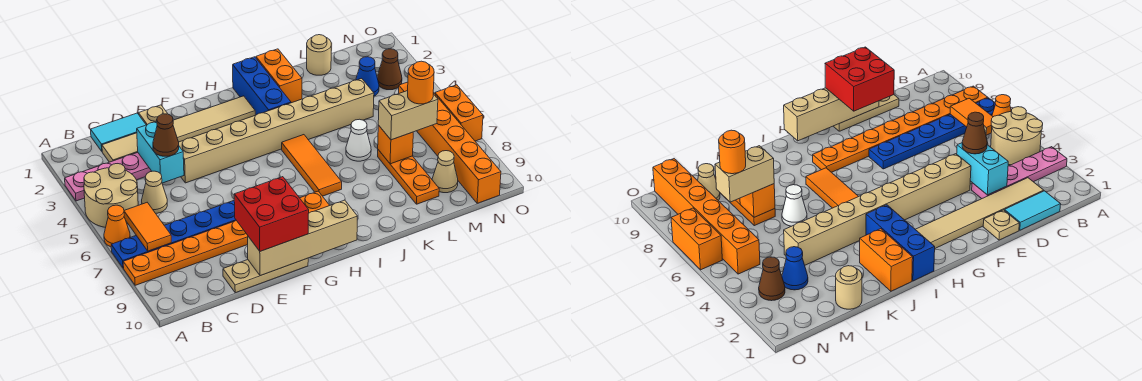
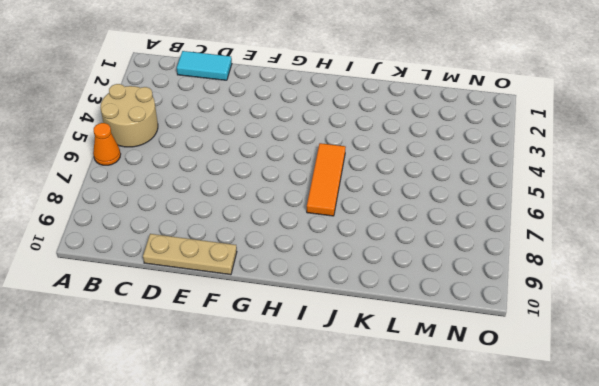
none -> pink 1x4 plate [65,153,152,201]
none -> blue 1x6 plate [111,201,236,268]
none -> orange 1x8 plate [123,191,330,285]
none -> tan 1x6 tile [102,96,255,162]

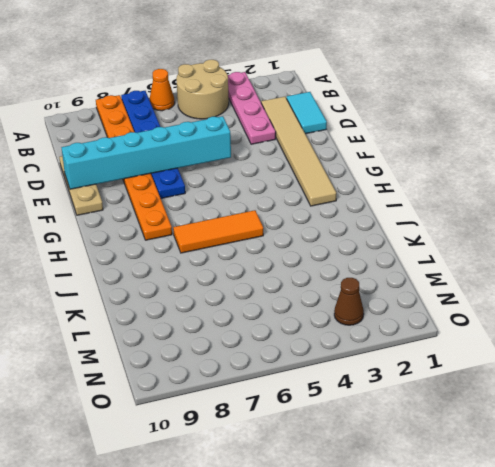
cyan 1x6 brick [61,116,231,189] -> tan 1x4 brick [248,200,357,276]
none -> tan 1x1 cone [142,171,167,213]
none -> tan 1x1 plate [139,105,168,125]
none -> tan 1x8 brick [179,79,374,183]
none -> blue 1x3 brick [233,57,291,115]

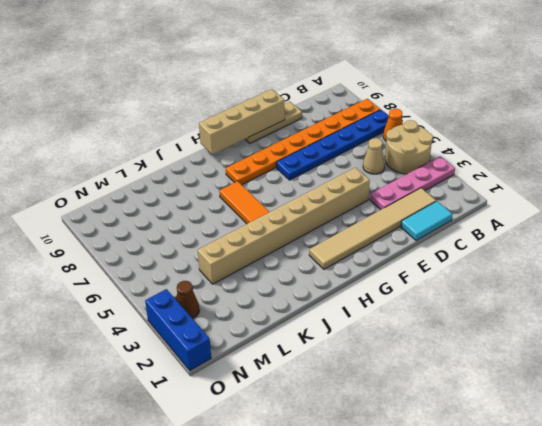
blue 1x3 brick [145,289,211,370] -> blue 1x3 brick moved to [233,57,291,115]
none -> tan 1x1 plate [139,105,168,125]
none -> orange 1x2 brick [256,49,302,103]
none -> white 1x1 cone [346,119,371,161]
none -> tan 1x1 round brick [307,35,331,75]

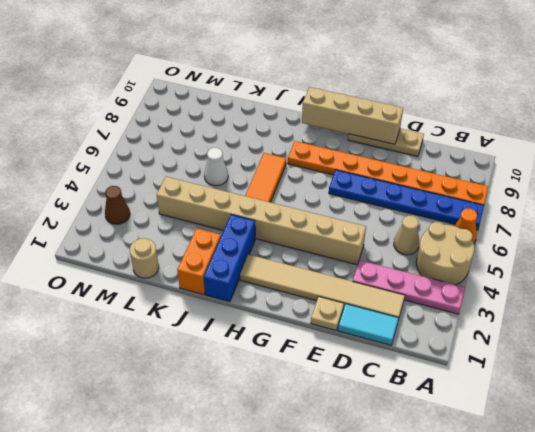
none -> orange 1x3 plate [378,150,439,204]
none -> blue 1x1 cone [356,57,379,96]
none -> tan 1x1 cone [432,151,458,193]
none -> orange 1x6 brick [399,82,501,203]

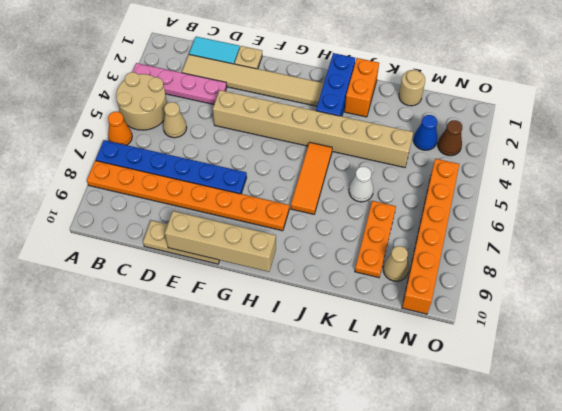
none -> orange 1x2 brick [435,85,483,141]
none -> orange 1x2 tile [124,203,171,251]
none -> cyan 1x2 brick [137,122,184,183]
none -> orange 1x1 brick [378,125,413,164]

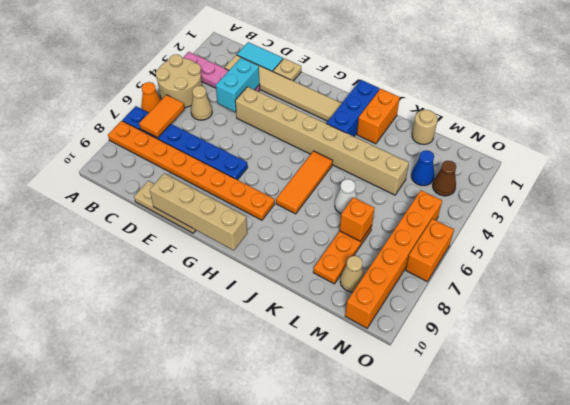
none -> brown 1x1 cone [153,114,179,156]
none -> red 2x2 brick [234,177,309,251]
none -> tan 1x2 brick [378,91,438,140]
none -> orange 1x1 round brick [408,61,434,104]

